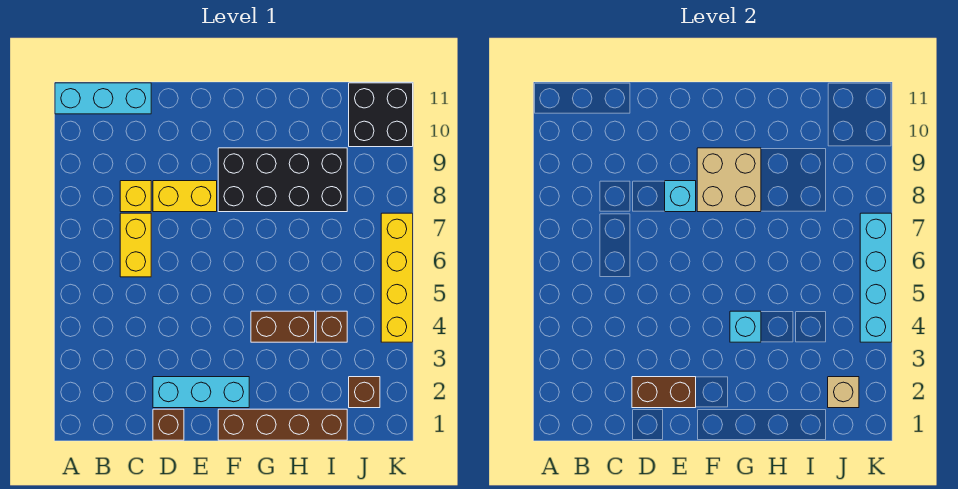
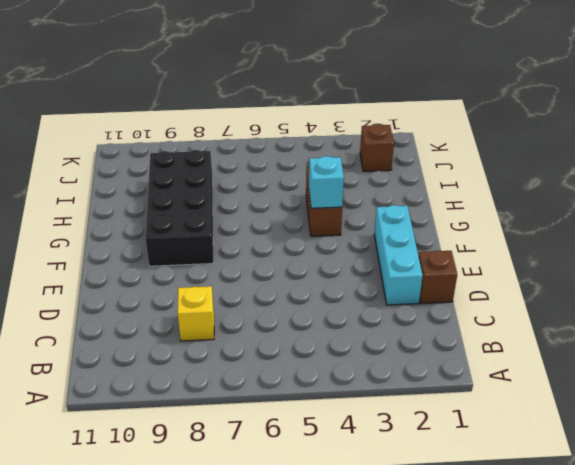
none -> cyan 1x3 brick [55,83,151,114]
none -> yellow 1x2 brick [120,213,151,277]
none -> yellow 1x2 brick [153,181,217,212]

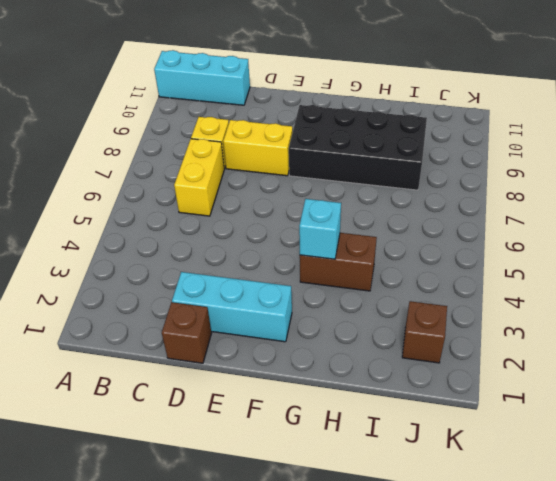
none -> brown 1x4 brick [218,409,347,440]
none -> brown 1x1 brick [316,311,347,342]
none -> black 2x2 brick [349,83,413,147]

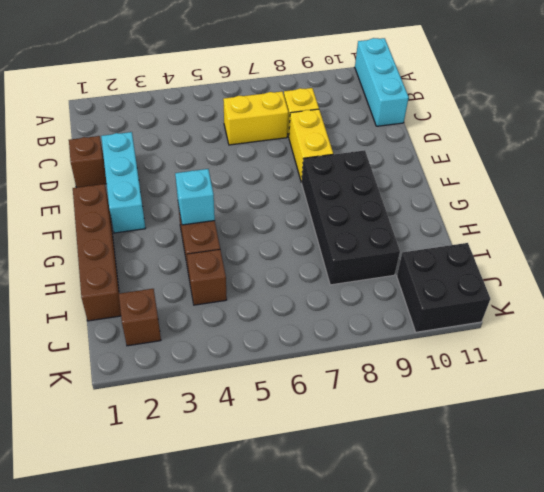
none -> yellow 1x4 brick [381,213,413,342]
none -> brown 1x2 brick [632,377,696,408]
none -> cyan 1x1 brick [665,181,696,212]

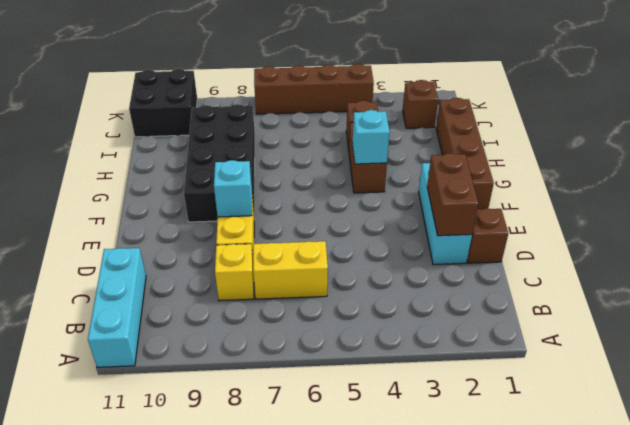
brown 1x4 brick [254,64,374,114] -> yellow 1x4 brick [381,213,413,342]
none -> tan 2x2 brick [697,148,761,212]
none -> tan 1x1 brick [828,377,859,408]
none -> cyan 1x4 brick [860,213,892,342]

